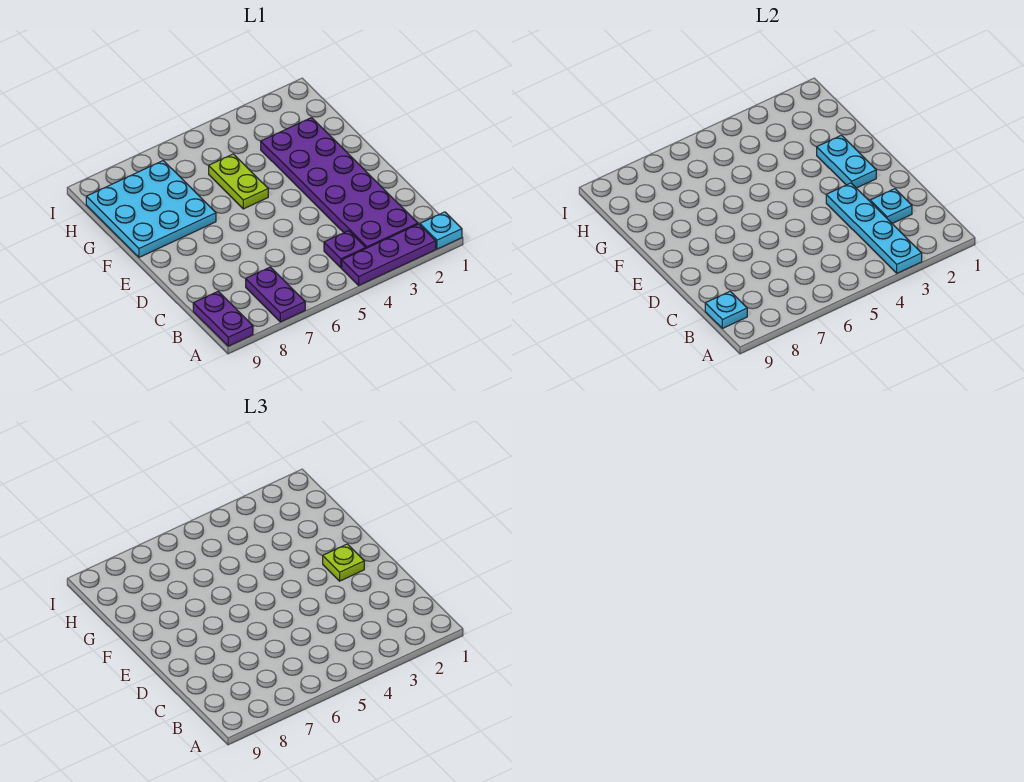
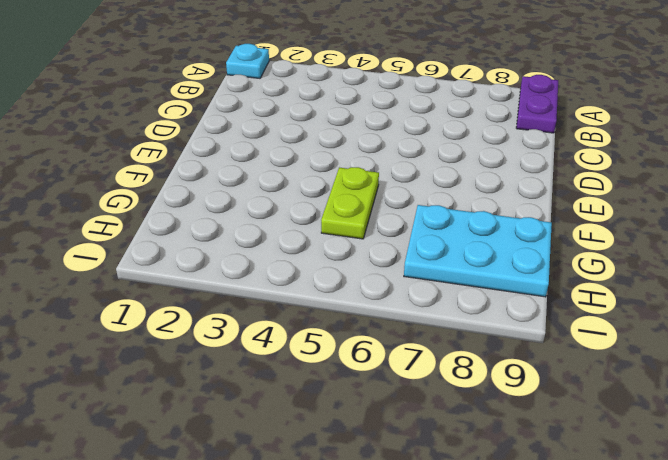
cyan 2x3 plate [404,205,552,297] -> cyan 3x3 plate [86,161,216,257]
none -> purple 1x3 plate [342,224,436,285]
none -> purple 1x2 plate [246,267,305,322]
none -> purple 2x6 plate [261,118,418,248]

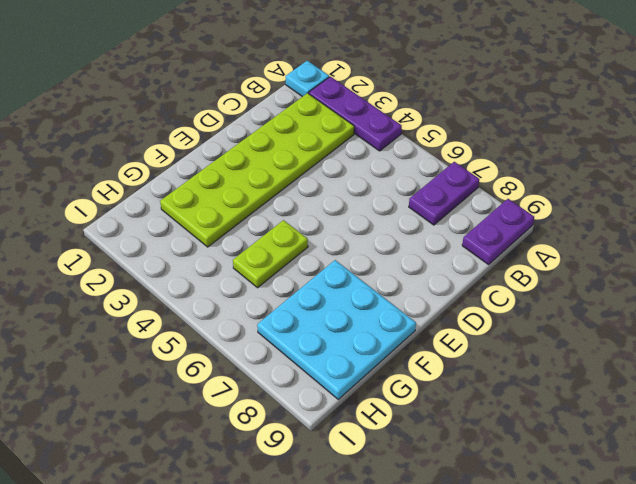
lime 2x6 plate [160,93,354,247] -> purple 2x6 plate [261,118,418,248]
none -> purple 1x1 plate [324,231,366,268]
none -> cyan 1x4 plate [826,183,922,273]
none -> cyan 1x1 plate [705,291,747,328]

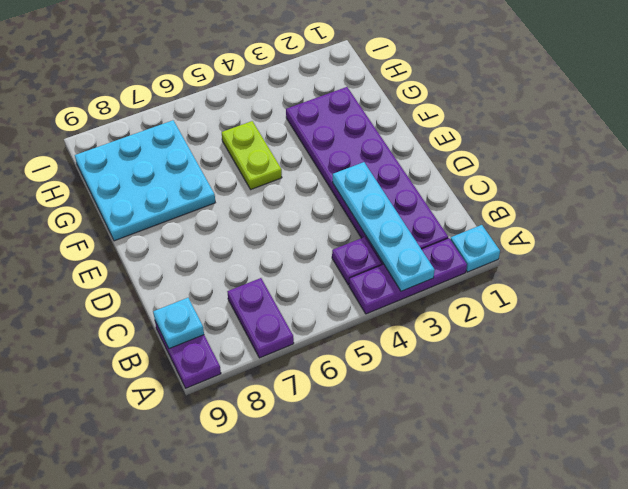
none -> cyan 1x1 plate [870,189,912,223]
none -> cyan 1x2 plate [817,135,876,188]
none -> lime 1x1 plate [323,544,364,581]

